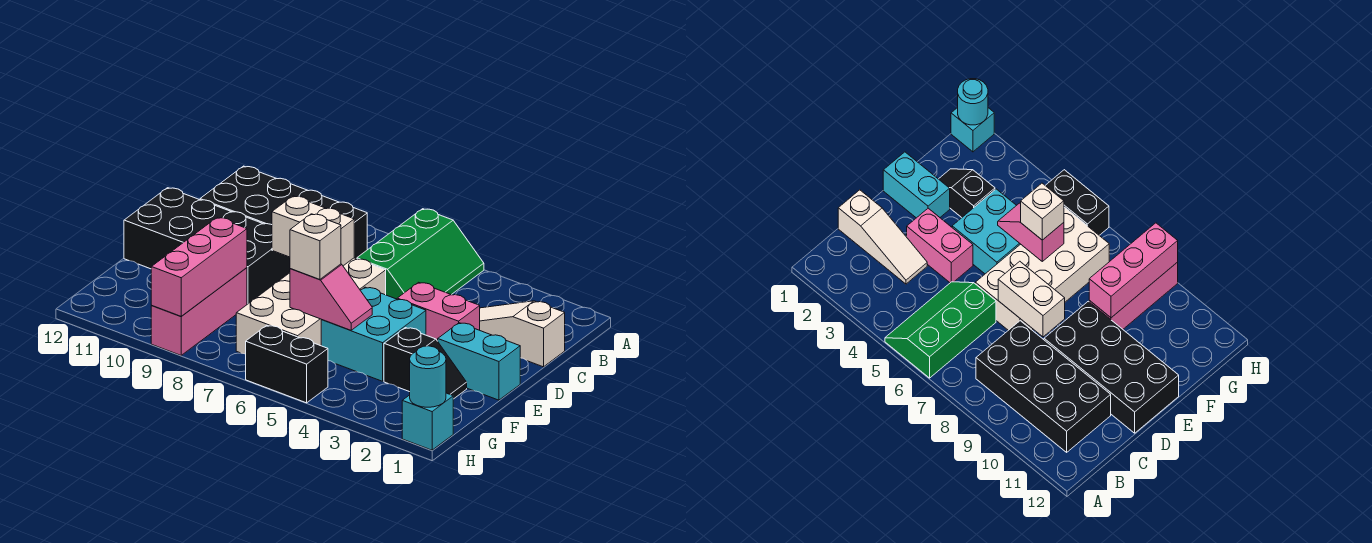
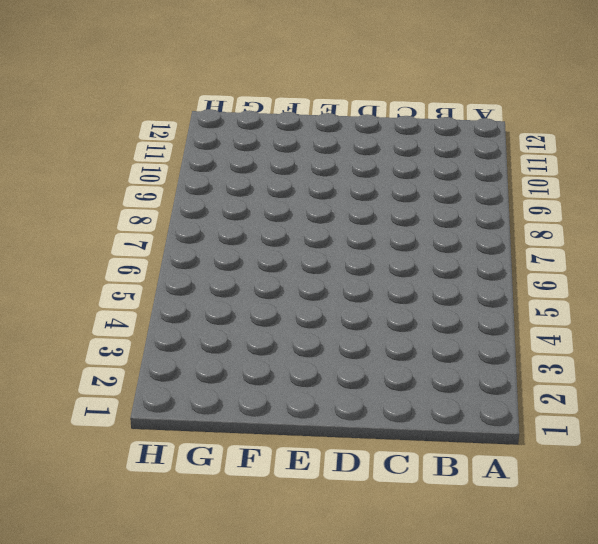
none -> green 2x3 slope [357,209,484,299]
none -> black 2x4 brick [200,166,367,259]
none -> white 1x3 slope [480,301,565,367]

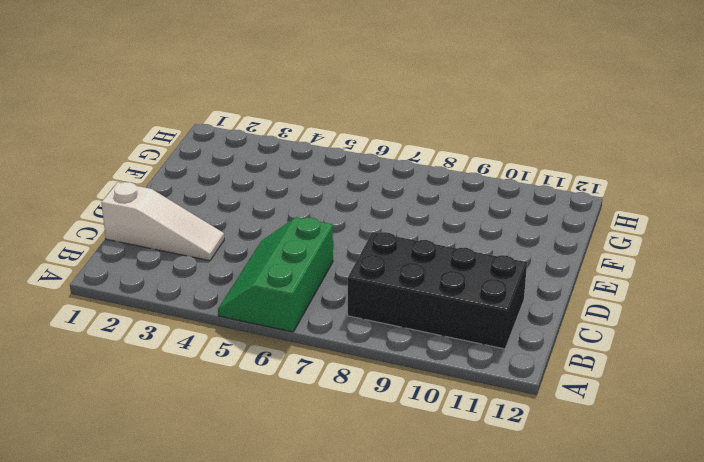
none -> pink 1x2 brick [397,282,480,341]
none -> white 2x4 brick [236,258,386,354]
none -> black 2x4 brick [124,188,290,304]

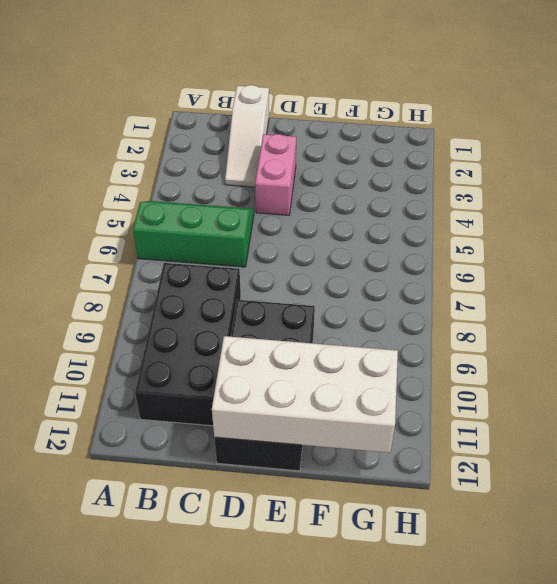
white 2x4 brick [212,336,398,453] -> white 2x4 brick moved to [236,258,386,354]
none -> cyan 1x2 brick [438,323,520,400]
none -> cyan 2x2 brick [321,287,426,381]
none -> black 1x2 slope [384,328,467,399]

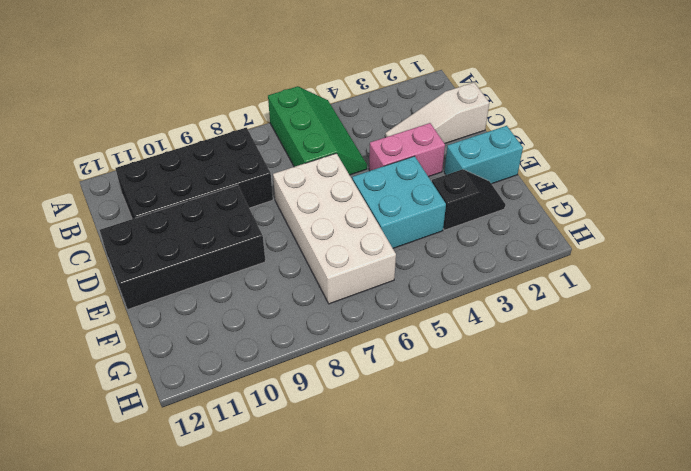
none -> pink 1x3 brick [151,268,247,355]
none -> cyan 1x1 brick [402,393,453,450]
none -> black 1x2 brick [246,325,328,403]

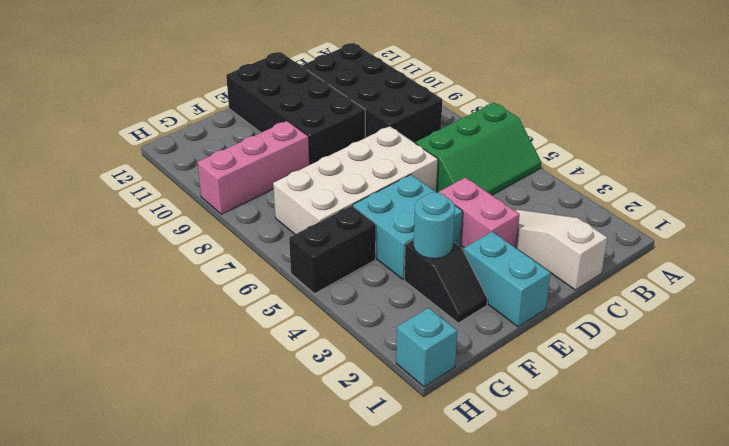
cyan 1x1 round brick [414,192,455,259] -> cyan 1x1 round brick moved to [410,346,446,407]
black 1x2 brick [289,206,376,294] -> black 1x2 brick turned to [246,325,328,403]
none -> white 1x2 brick [272,196,354,266]
none -> pink 1x2 slope [290,264,372,330]
none -> pink 1x3 brick [151,217,247,316]

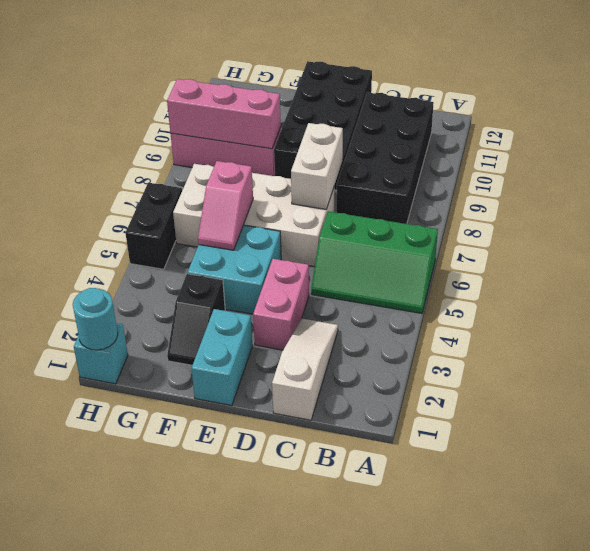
none -> white 1x1 brick [290,214,341,279]

